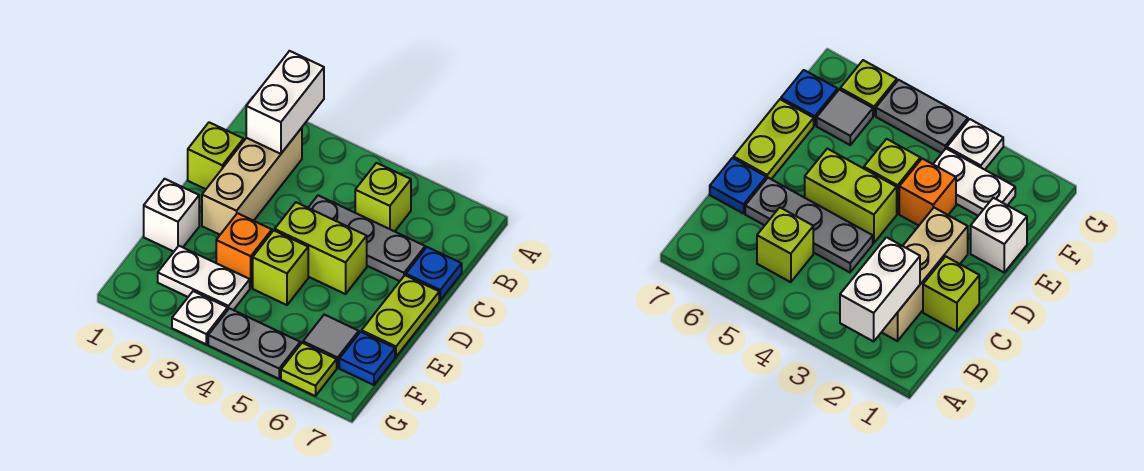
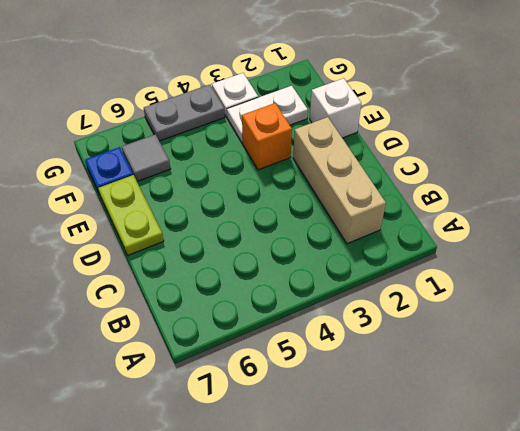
none -> lime 1x1 brick [355,163,411,231]
none -> lime 1x1 brick [188,122,243,189]
none -> grey 1x3 plate [308,195,425,281]

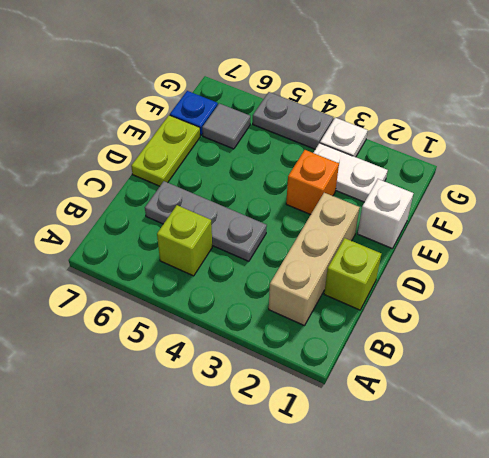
none -> blue 1x1 plate [406,247,462,300]
none -> lime 1x2 brick [275,202,367,294]
none -> lime 1x1 brick [253,231,308,305]

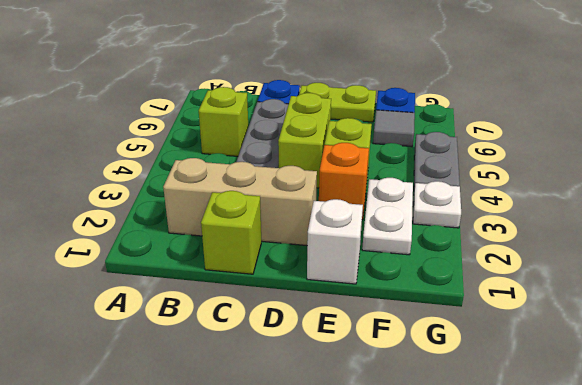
none -> lime 1x1 plate [281,343,337,396]
none -> white 1x2 brick [246,51,324,154]

